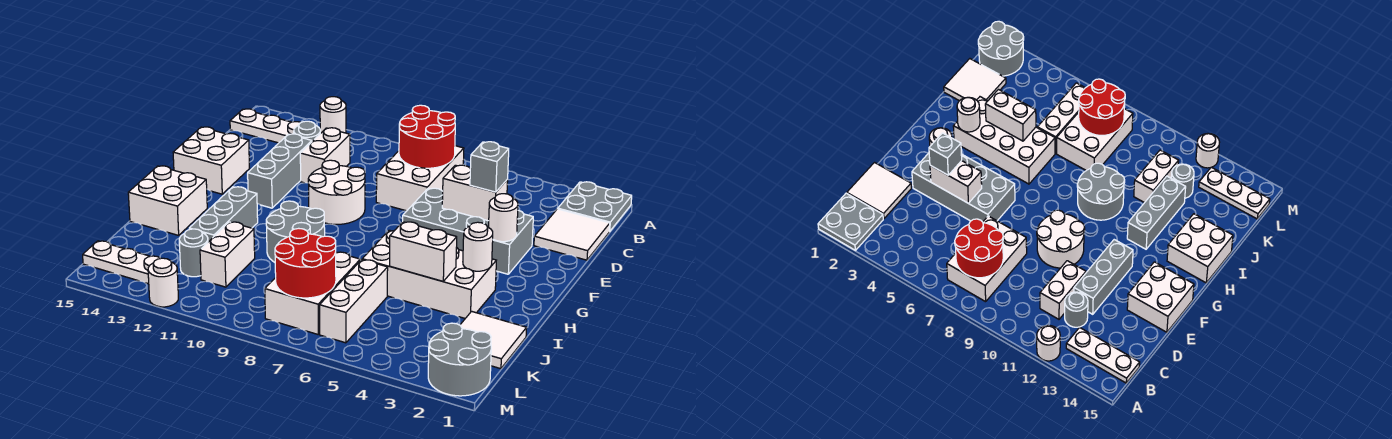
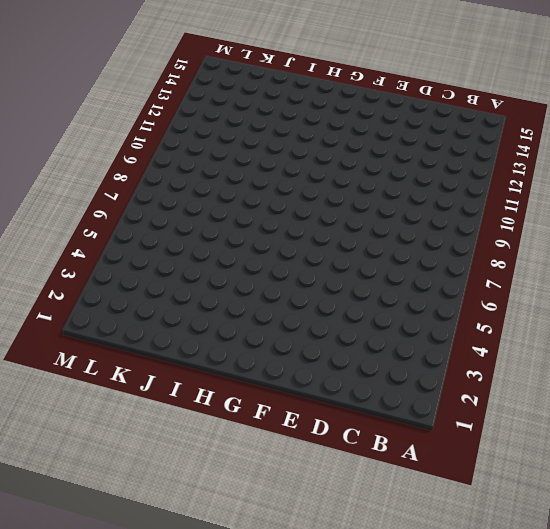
none -> grey 2x2 plate [558,182,632,231]
none -> white 1x1 round brick [320,97,346,134]
none -> white 2x3 brick [376,146,464,211]
none -> white 1x3 plate [230,109,301,143]

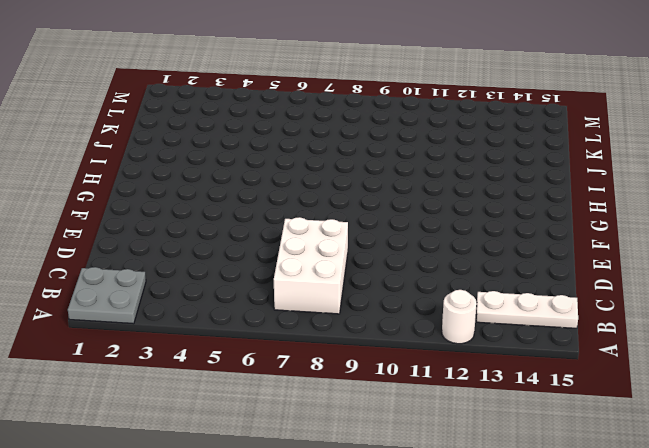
none -> white 2x2 tile [534,209,610,260]
none -> white 1x2 brick [300,128,350,183]
none -> grey 1x1 round brick [294,121,320,141]
none -> grey 1x3 brick [247,134,312,208]

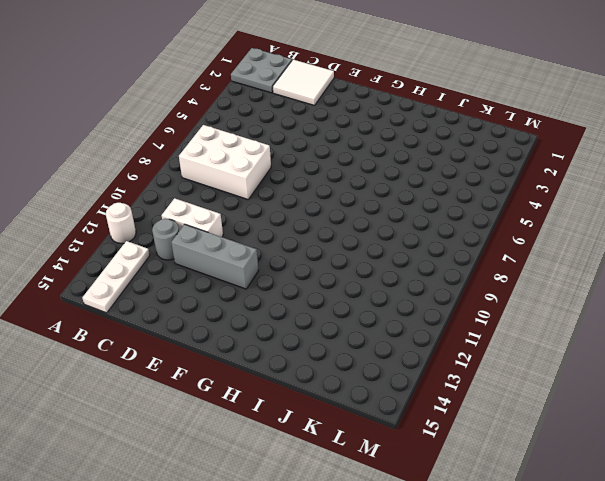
none -> grey 2x4 brick [403,188,533,274]
none -> white 2x2 round brick [308,160,365,224]
none -> white 2x2 brick [173,127,250,194]
none -> white 2x4 brick [362,230,496,318]

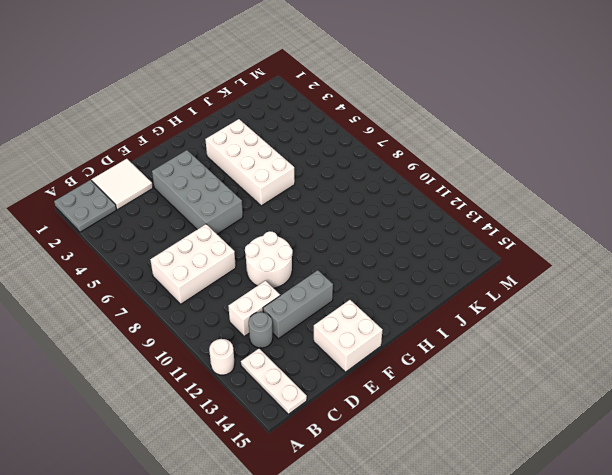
none -> grey 2x2 round brick [266,201,325,262]
none -> grey 1x3 brick [189,187,258,242]
none -> white 2x2 brick [128,166,207,235]
none -> white 2x2 tile [460,311,527,369]

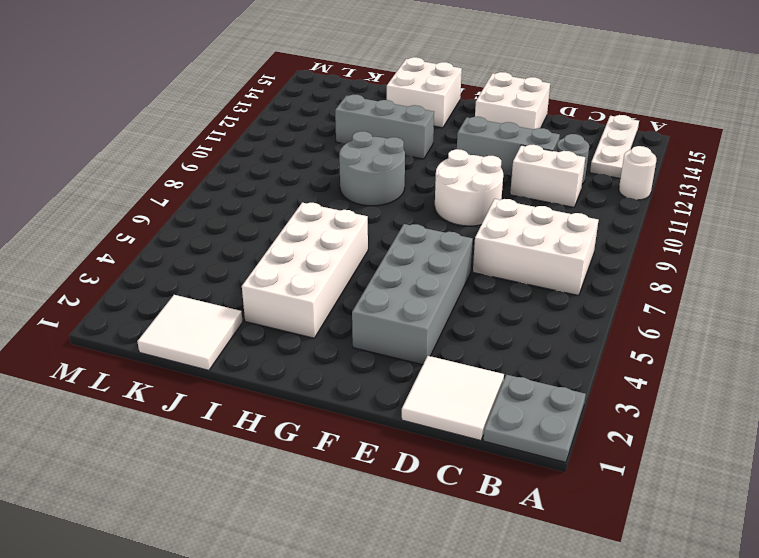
none -> white 1x3 brick [320,260,388,343]
none -> white 2x3 brick [265,252,360,334]
none -> white 1x2 brick [200,222,255,287]
none -> grey 1x1 round brick [179,229,208,277]

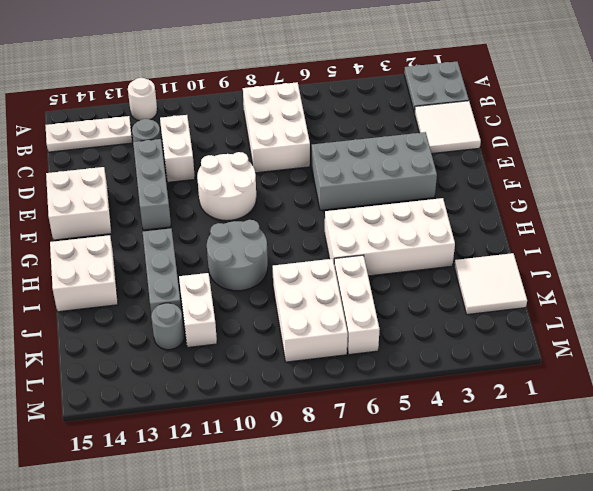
none -> grey 2x2 round brick [428,323,491,396]
none -> white 1x3 plate [83,241,161,284]
none -> white 1x1 round brick [148,258,178,307]
none -> red 2x2 round brick [399,105,455,168]

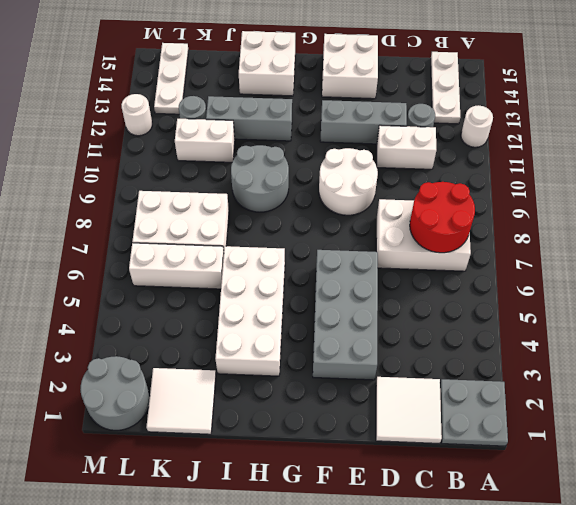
none -> white 1x2 brick [442,165,508,221]
none -> white 1x1 round brick [489,194,518,242]
none -> white 1x1 round brick [463,222,493,271]
none -> white 1x2 brick [390,222,457,281]

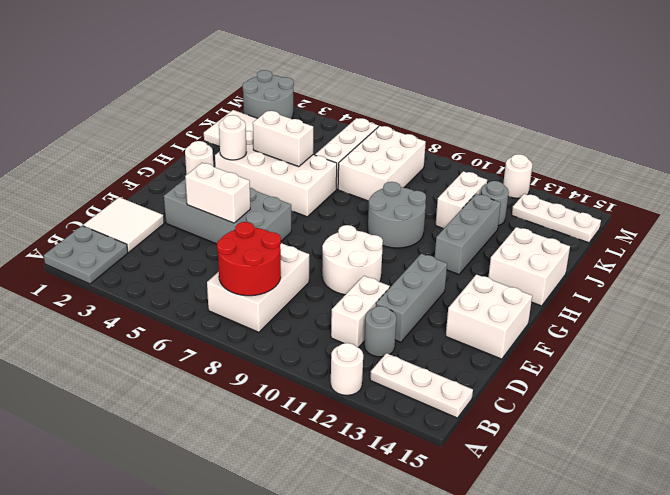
none -> red 2x2 round brick [275,228,336,298]
none -> grey 1x1 brick [470,142,509,192]

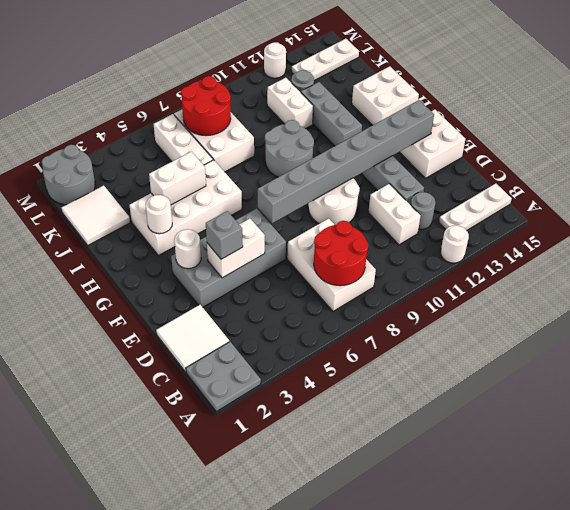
grey 1x8 brick [258,100,434,223] -> none

